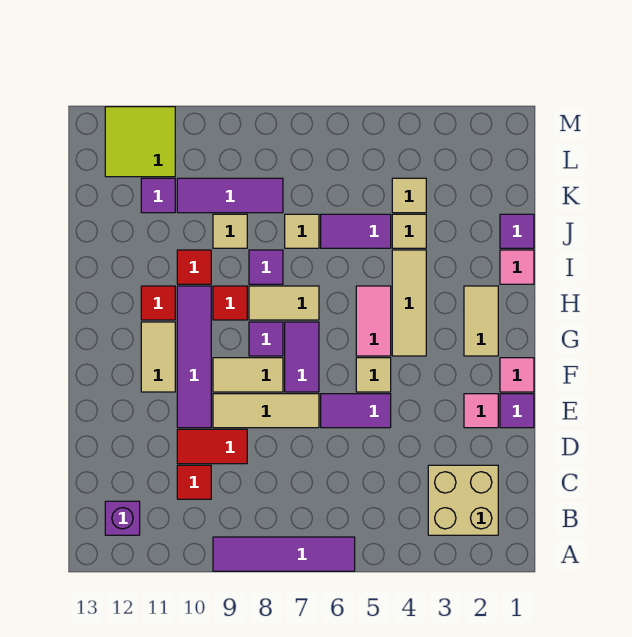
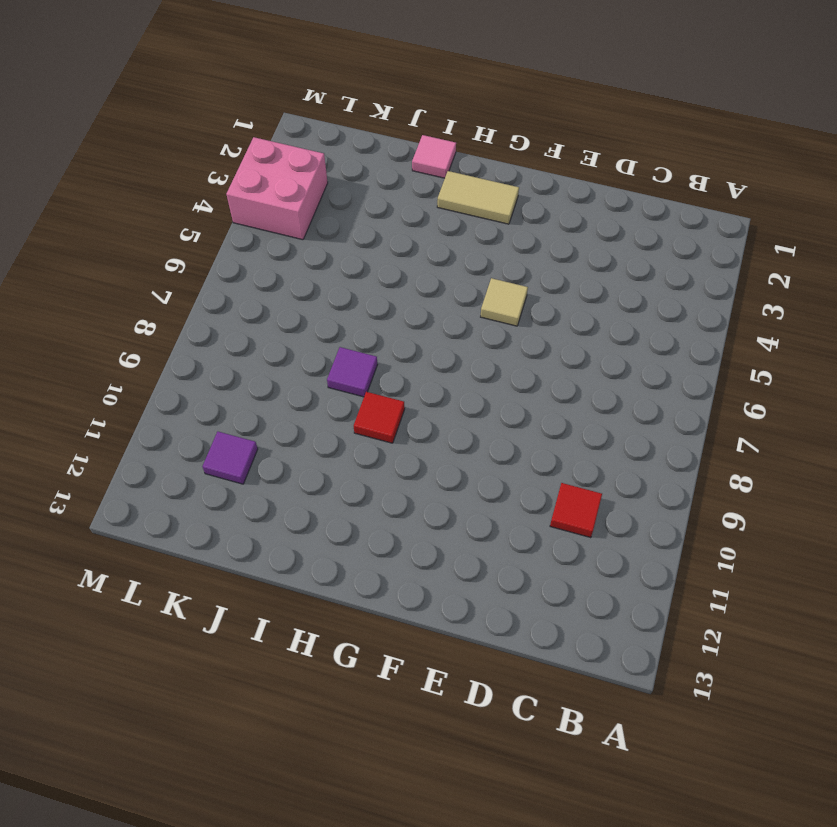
pink 2x2 brick [226,137,328,240] -> none
none -> purple 1x4 tile [213,537,355,571]
none -> tan 2x2 brick [428,465,498,535]
none -> purple 1x1 brick [105,501,140,535]
none -> red 1x2 tile [177,429,247,464]

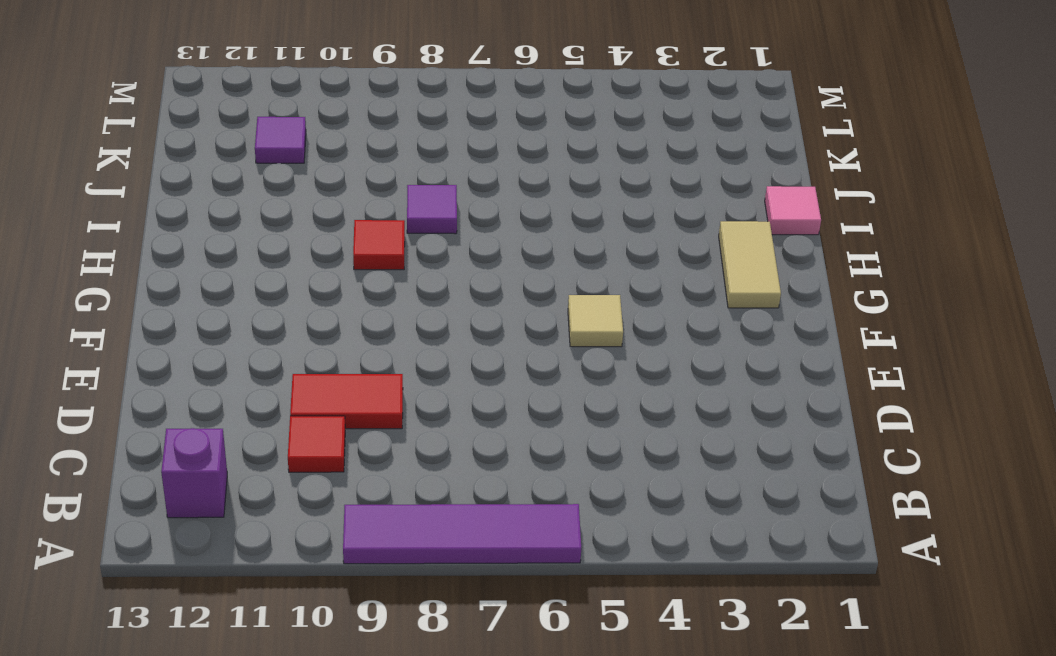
none -> tan 2x2 brick [428,465,498,535]
none -> purple 1x1 tile [500,394,534,428]
none -> pink 1x1 tile [464,394,498,428]
none -> purple 1x2 tile [321,394,391,428]

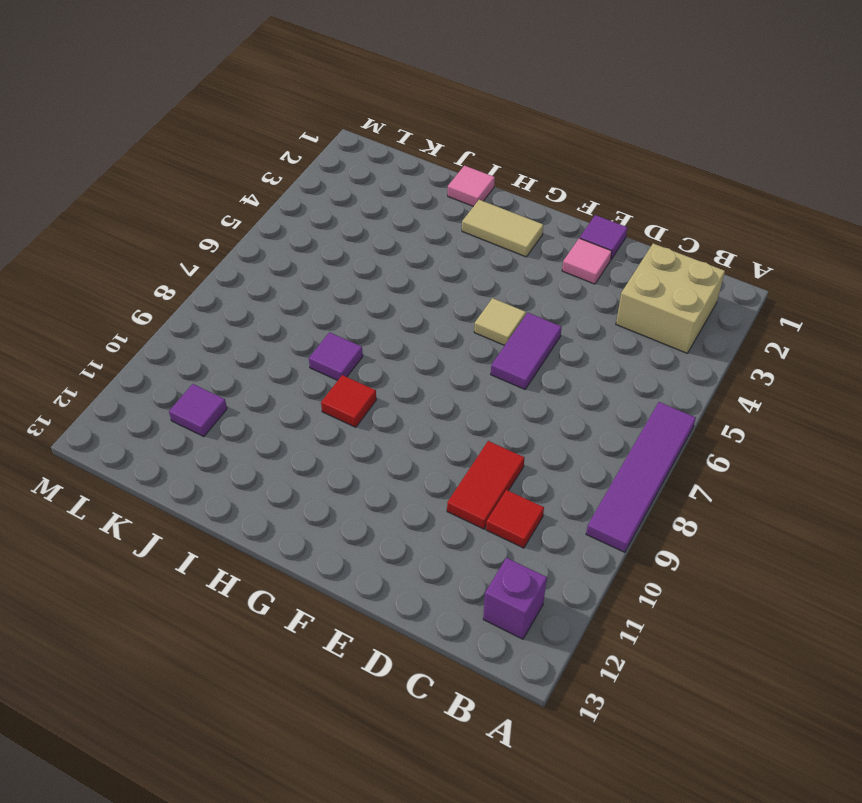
none -> tan 1x3 tile [213,394,319,428]
none -> purple 1x4 tile [177,286,211,428]
none -> pink 1x1 tile [500,358,534,392]
none -> purple 1x2 tile [285,322,319,392]

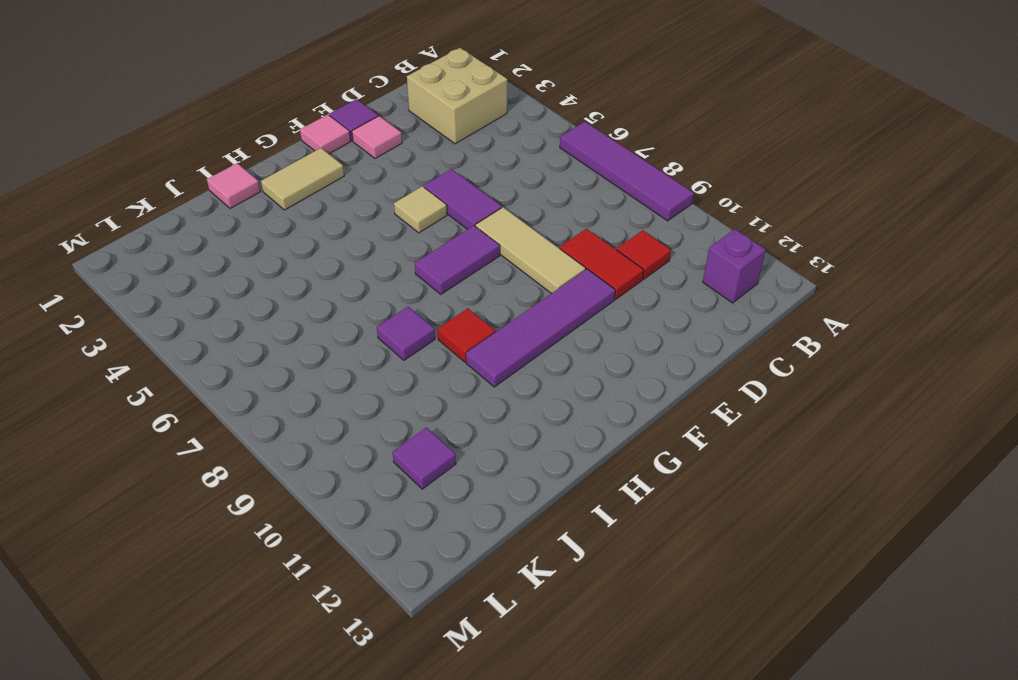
none -> tan 1x2 tile [213,358,283,392]
none -> tan 1x2 tile [141,322,175,392]
none -> tan 1x3 tile [392,250,426,356]
none -> pink 1x2 tile [356,286,391,356]

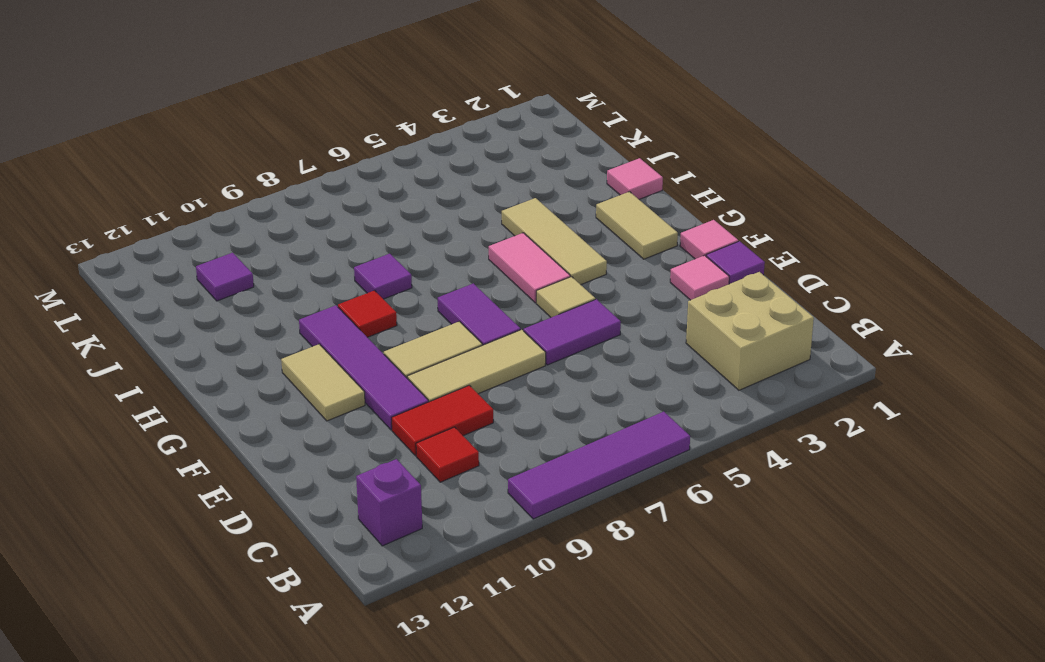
none -> purple 1x1 tile [249,322,283,356]
none -> tan 1x2 tile [249,286,319,320]
none -> red 1x1 tile [141,286,175,320]
none -> red 1x1 tile [177,250,211,284]

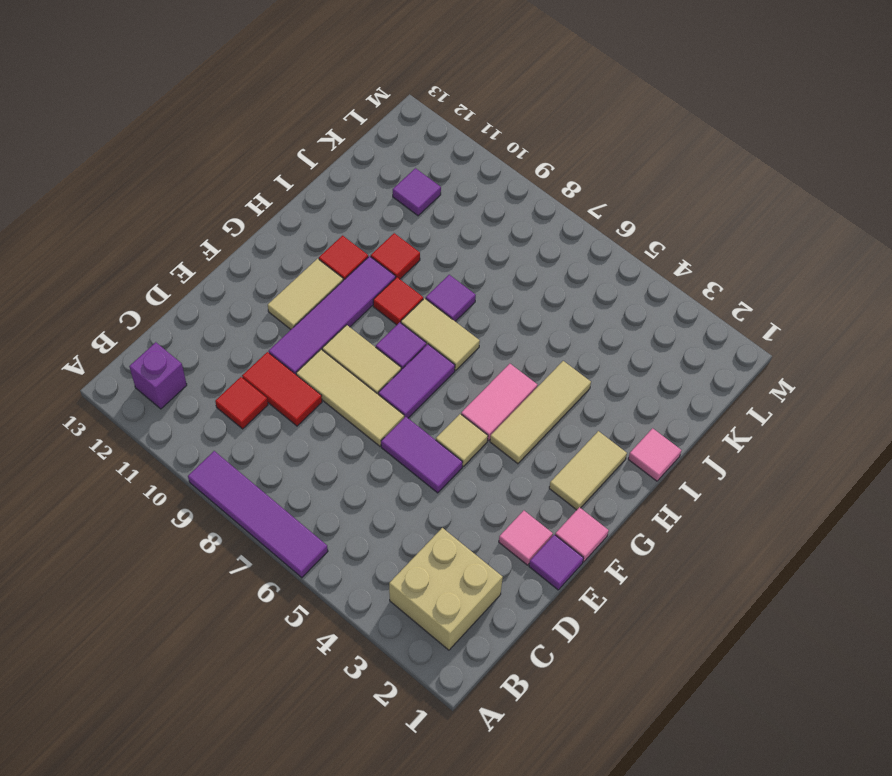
none -> purple 1x1 tile [500,214,534,248]
none -> tan 1x1 tile [392,214,426,248]
none -> purple 1x2 tile [321,214,391,248]
none -> tan 1x1 tile [285,214,319,248]

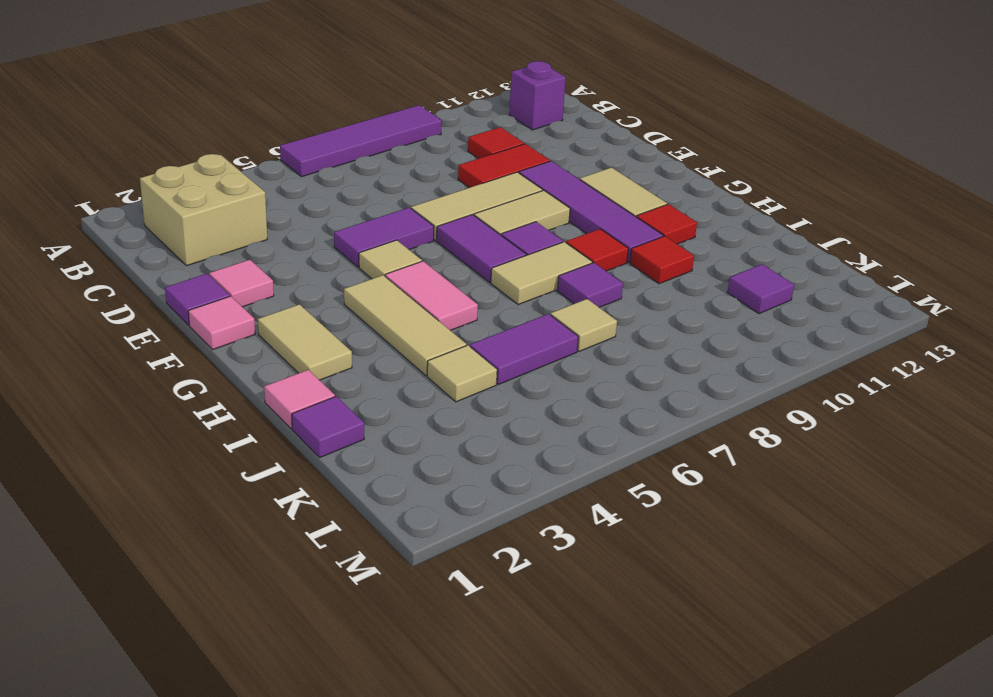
none -> tan 1x1 tile [213,214,247,248]
none -> tan 1x1 tile [392,178,426,213]
none -> purple 1x3 tile [177,178,283,213]
none -> lime 2x2 tile [105,107,175,177]

